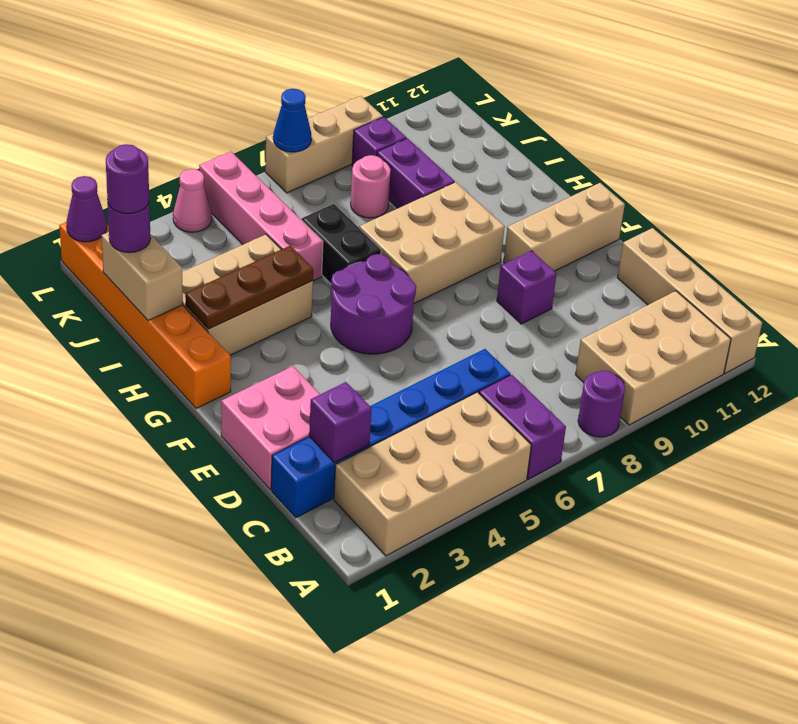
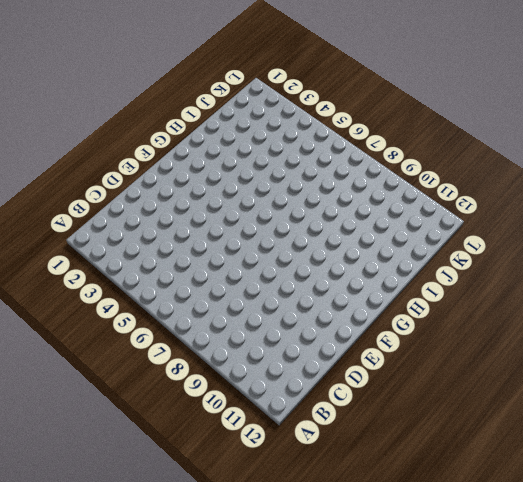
none -> tan 2x4 brick [334,392,531,556]
none -> purple 1x2 brick [479,375,566,479]
none -> purple 1x1 round brick [578,371,625,437]

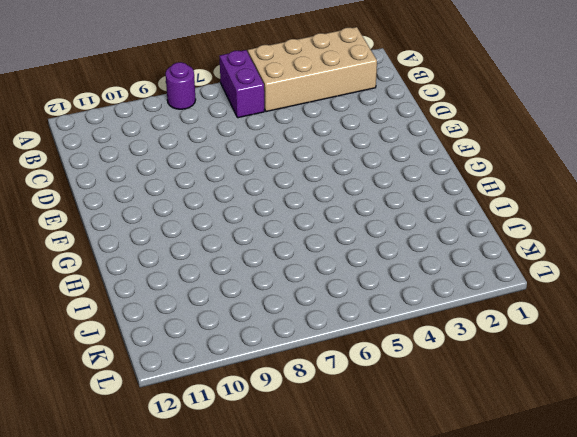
none -> tan 2x3 brick [575,291,731,425]
none -> tan 1x4 brick [617,228,762,373]
none -> blue 1x6 brick [271,349,511,518]

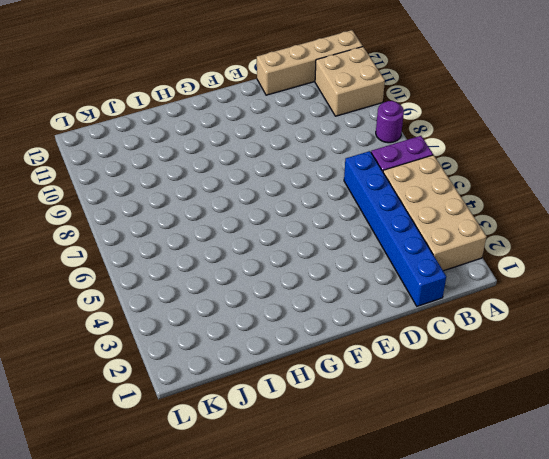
tan 2x2 brick [315,47,385,116] -> tan 2x3 brick [575,291,731,425]
none -> pink 2x2 brick [221,366,320,490]
none -> purple 1x1 brick [497,251,556,324]
none -> purple 2x2 round brick [331,254,416,354]

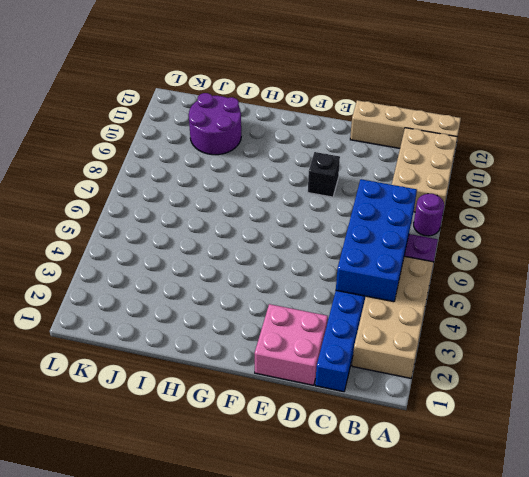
blue 2x4 brick [336,179,417,302] -> none
black 1x1 brick [308,152,340,197] -> purple 1x1 brick [497,251,556,324]
purple 2x2 round brick [189,93,241,155] -> purple 2x2 round brick moved to [331,254,416,354]
none -> tan 1x3 brick [503,183,625,271]
none -> orange 1x6 brick [59,222,231,409]
none -> tan 2x3 brick [359,182,505,303]

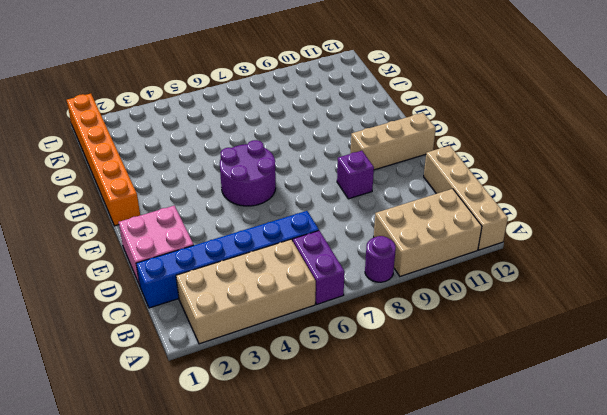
none -> tan 2x3 brick [359,182,505,303]
none -> tan 2x3 brick [182,235,313,355]
none -> black 1x2 brick [302,204,381,284]

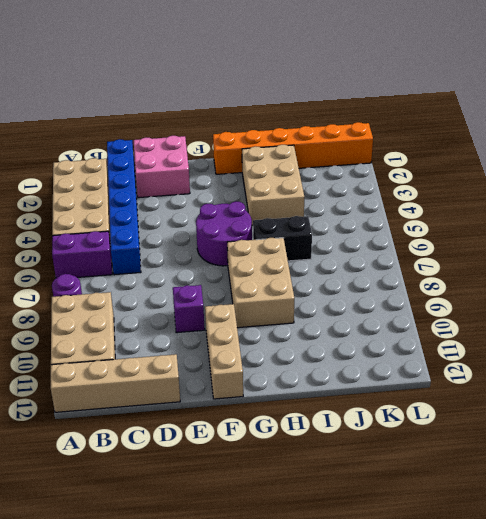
none -> pink 1x4 brick [199,152,323,281]
none -> purple 1x2 brick [377,138,455,208]
none -> pink 1x1 round brick [351,155,391,218]

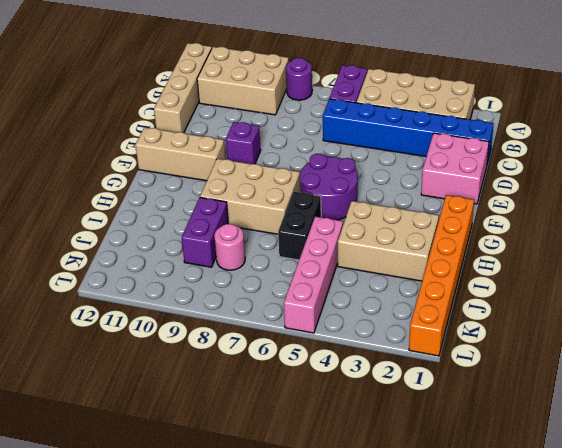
none -> purple 1x1 brick [352,117,406,166]
none -> pink 1x1 cone [173,169,212,232]
none -> tan 1x3 brick [265,96,383,193]

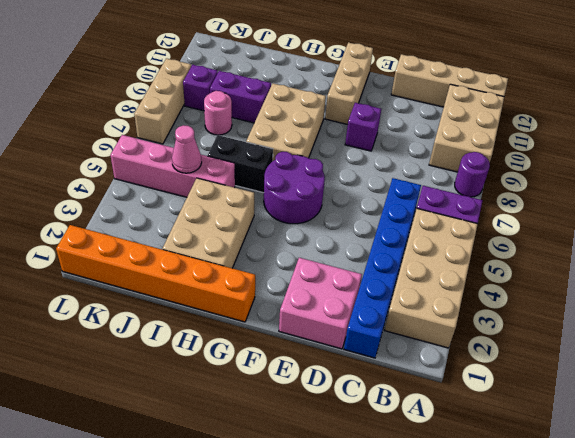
pink 1x1 cone [172,125,202,173] -> pink 1x1 cone moved to [173,169,212,232]
none -> purple 1x1 brick [309,382,372,463]
none -> brown 1x3 plate [185,246,313,329]
none -> tan 1x2 brick [101,232,183,321]

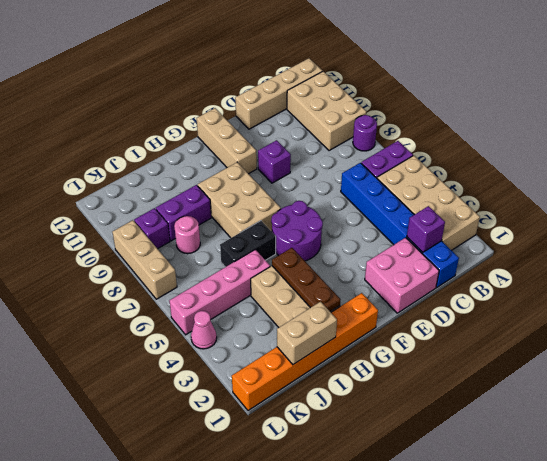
none -> purple 1x1 cone [66,176,107,242]
none -> blue 1x1 cone [273,89,312,152]
none -> purple 1x1 round brick [108,203,151,253]

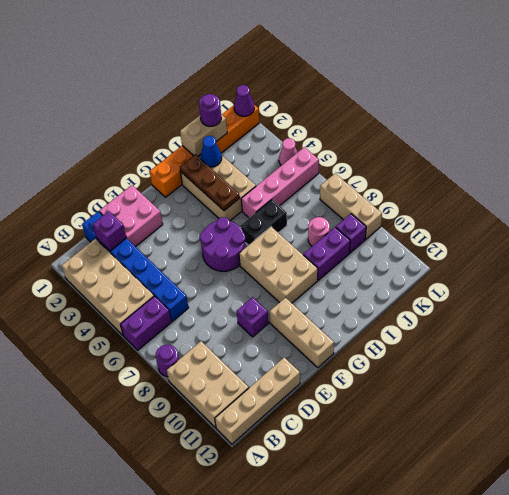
blue 1x1 cone [201,136,222,167] -> blue 1x1 cone moved to [273,89,312,152]
none -> purple 1x1 round brick [106,144,149,214]

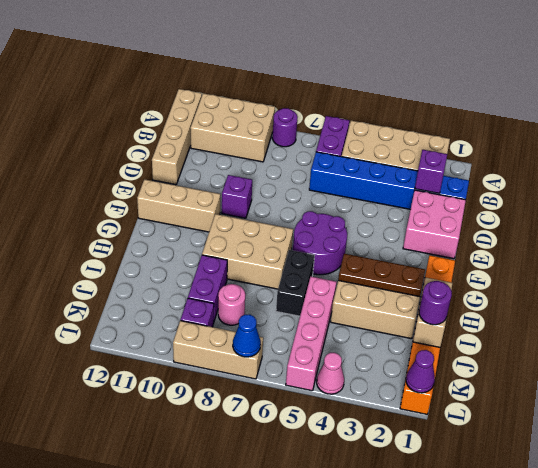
none -> purple 1x1 round brick [106,144,149,214]

